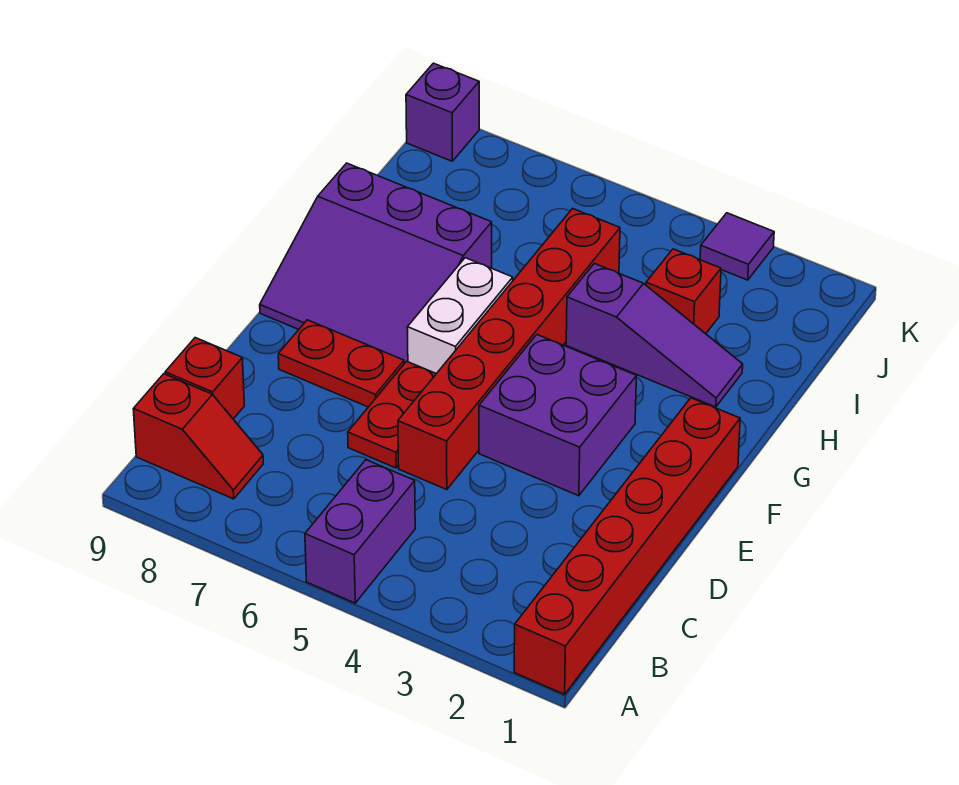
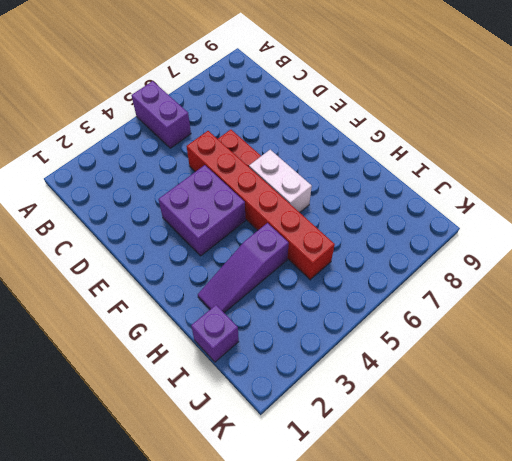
purple 1x1 brick [191,305,239,362] -> purple 1x1 brick moved to [406,63,479,161]
none -> red 1x6 brick [514,398,740,694]
none -> red 1x2 slope [133,374,263,499]
none -> red 1x1 brick [165,338,244,419]

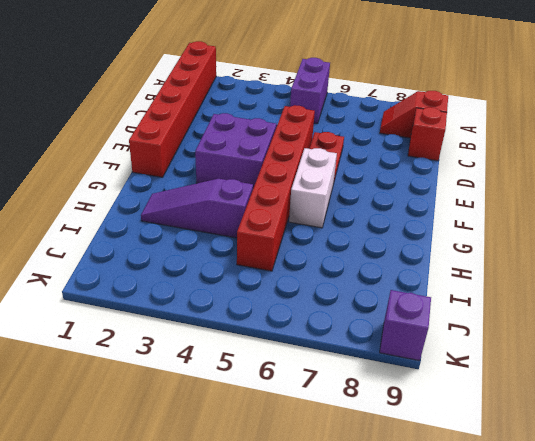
none -> red 1x2 plate [278,320,404,407]
none -> purple 3x3 slope [260,163,492,364]
none -> red 1x1 brick [646,249,721,334]

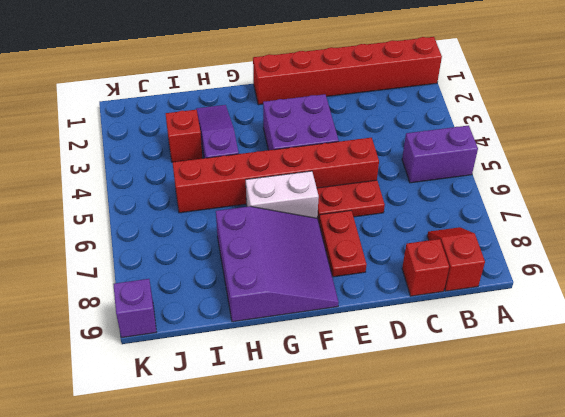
none -> purple 1x1 tile [700,213,774,280]

